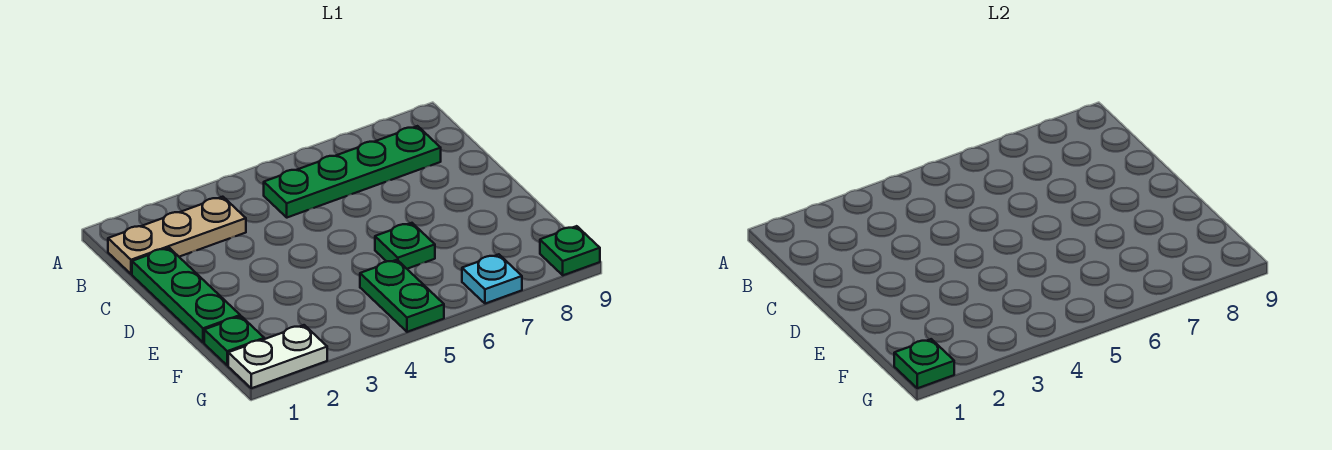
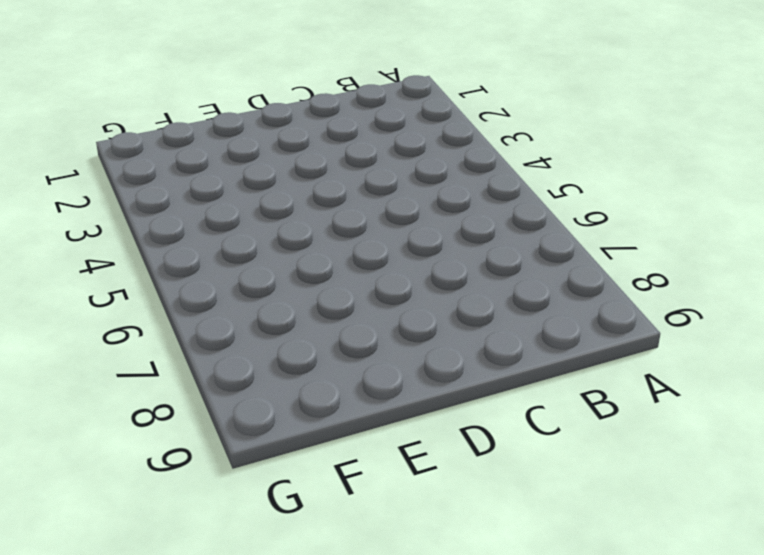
none -> tan 1x3 plate [108,197,246,274]
none -> green 1x4 plate [264,126,441,218]

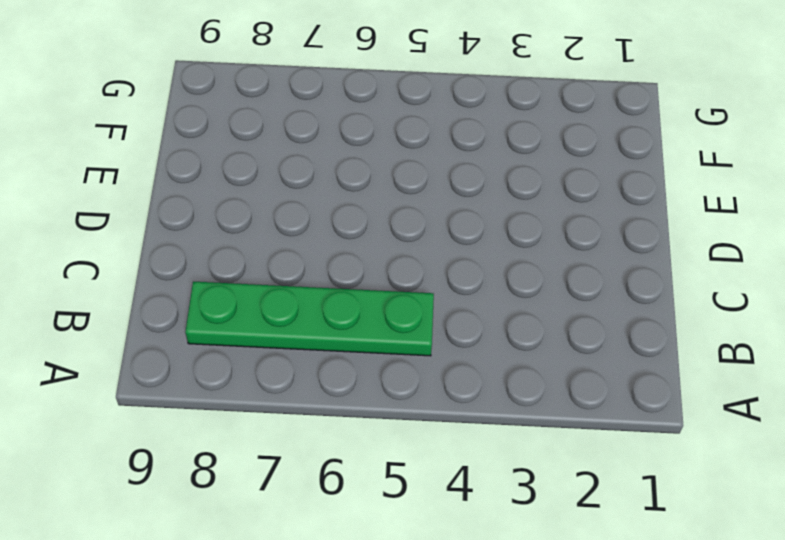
none -> tan 1x3 plate [108,197,246,274]
none -> green 1x3 plate [132,248,240,343]

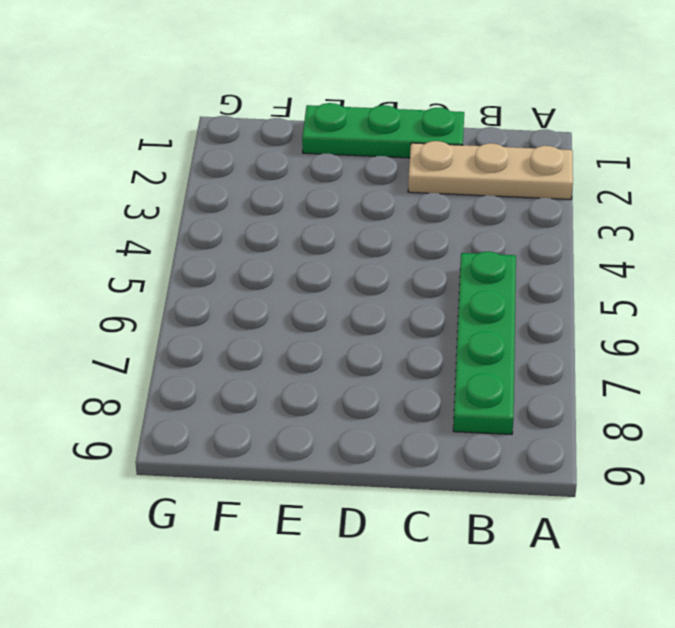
tan 1x3 plate [408,141,573,200] -> tan 1x3 plate turned to [108,197,246,274]
none -> green 1x1 plate [375,223,435,269]
none -> green 1x1 plate [204,316,264,365]

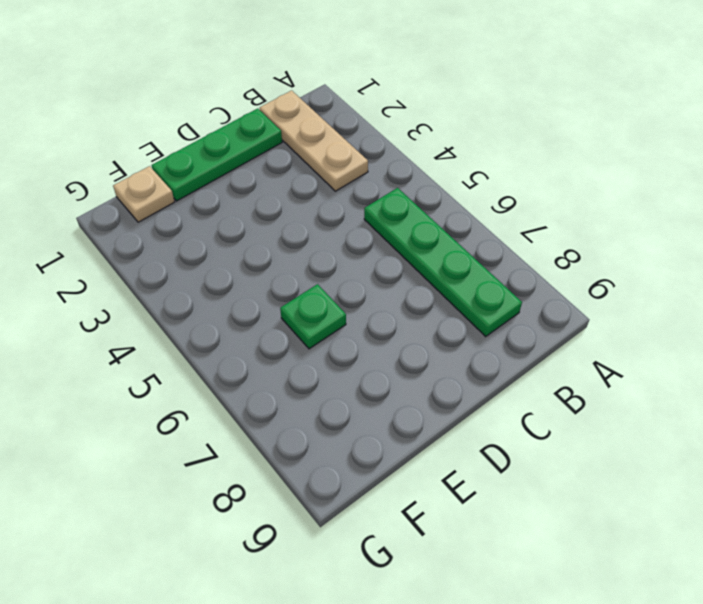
tan 1x1 plate [113,166,175,222] -> green 1x1 plate [204,316,264,365]
none -> green 1x2 plate [360,260,444,332]
none -> white 1x2 plate [228,325,327,388]

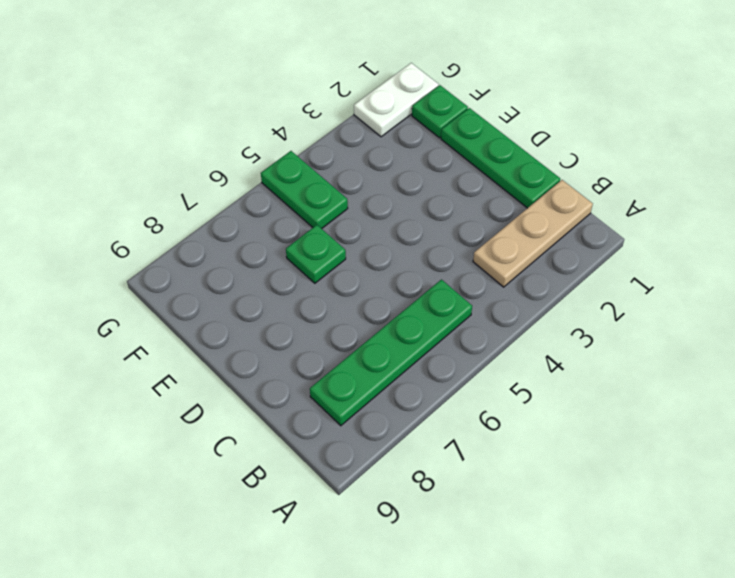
none -> cyan 1x1 plate [462,254,522,304]
none -> green 1x1 plate [540,226,600,275]

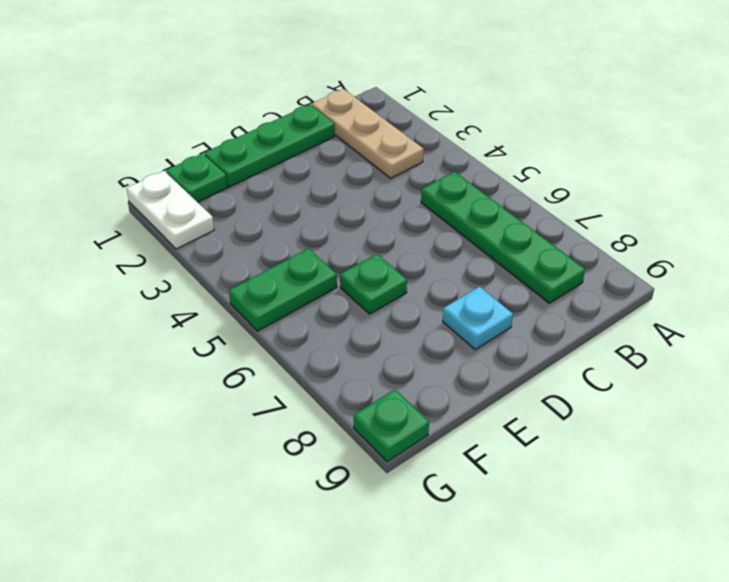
cyan 1x1 plate [443,287,513,349] -> cyan 1x1 plate moved to [462,254,522,304]
none -> green 1x1 plate [894,339,954,388]

